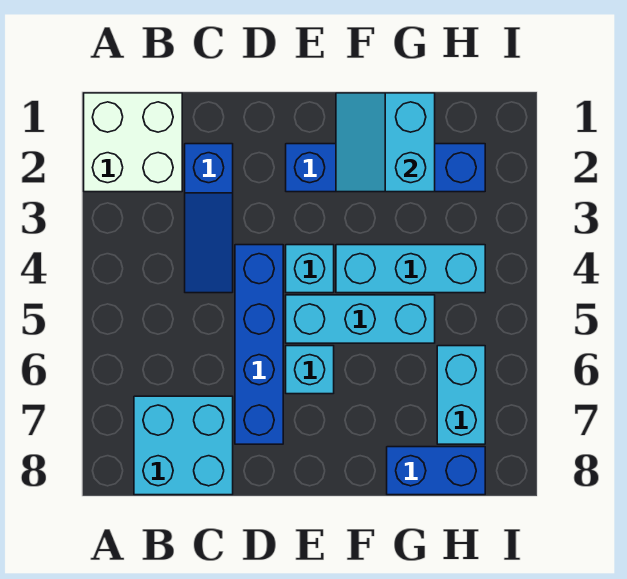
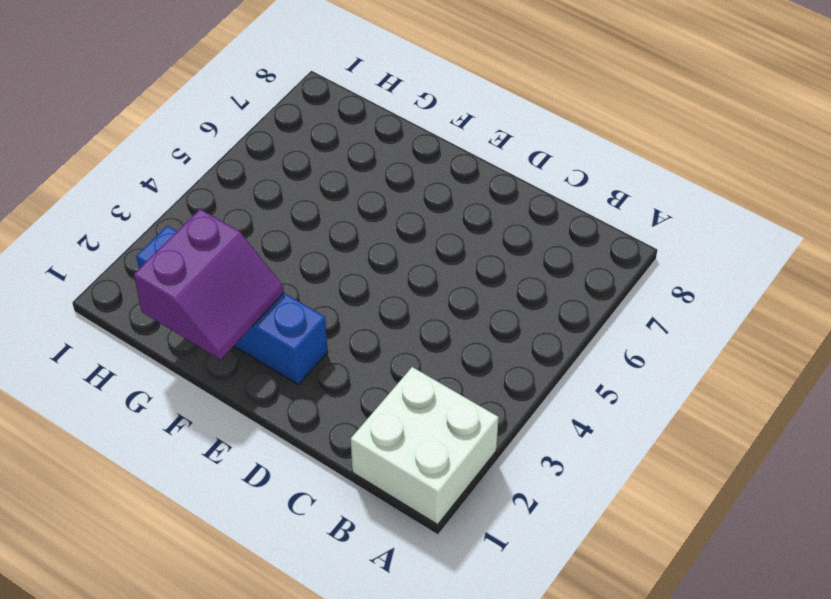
purple 2x2 slope [134,209,284,359] -> cyan 2x2 slope [336,93,435,192]
none -> cyan 2x2 brick [134,396,233,495]
none -> blue 1x3 slope [185,144,233,293]
none -> blue 1x4 brick [235,245,283,444]

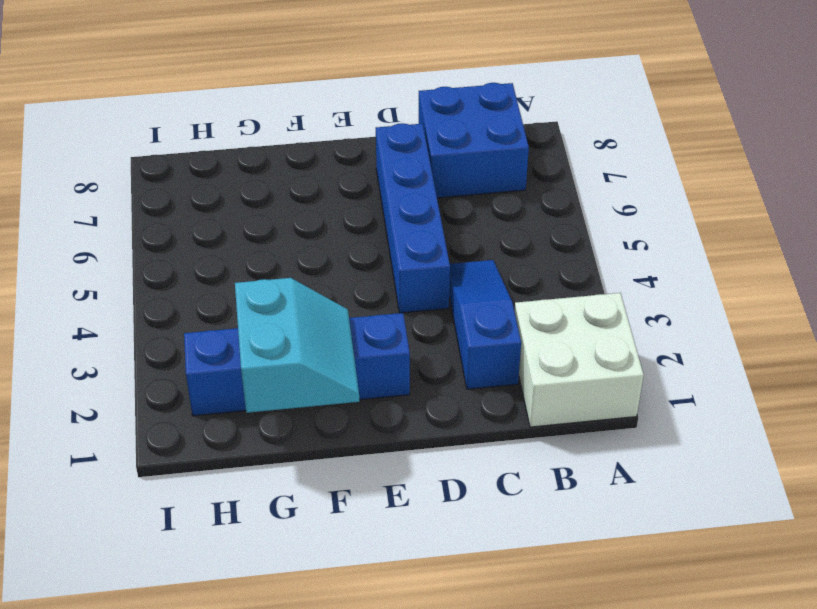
blue 2x2 brick [419,83,529,198] -> cyan 2x2 brick [134,396,233,495]
none -> cyan 1x1 brick [286,245,334,293]
none -> cyan 1x3 brick [286,295,435,343]
none -> cyan 1x1 brick [286,346,334,394]

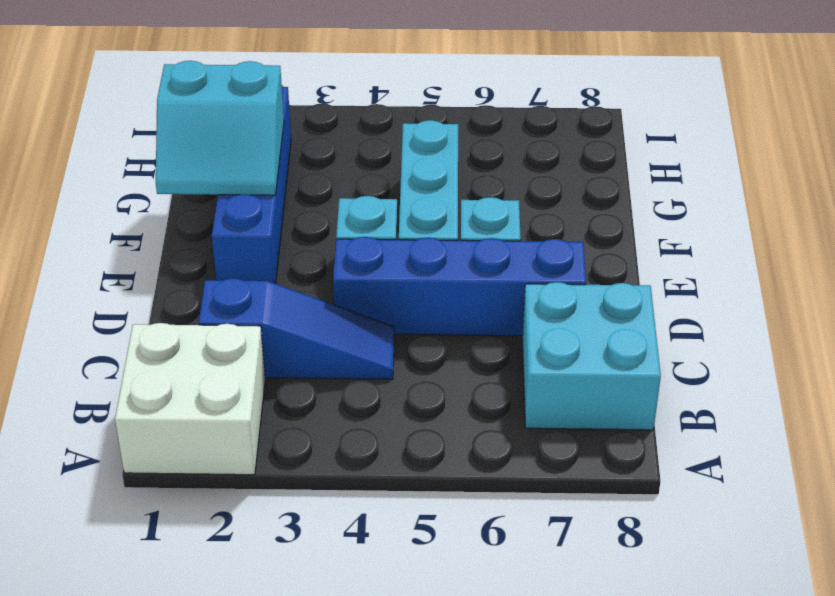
none -> cyan 1x3 brick [336,245,485,293]
none -> blue 1x2 brick [387,447,485,495]
none -> cyan 1x2 brick [437,346,485,444]

